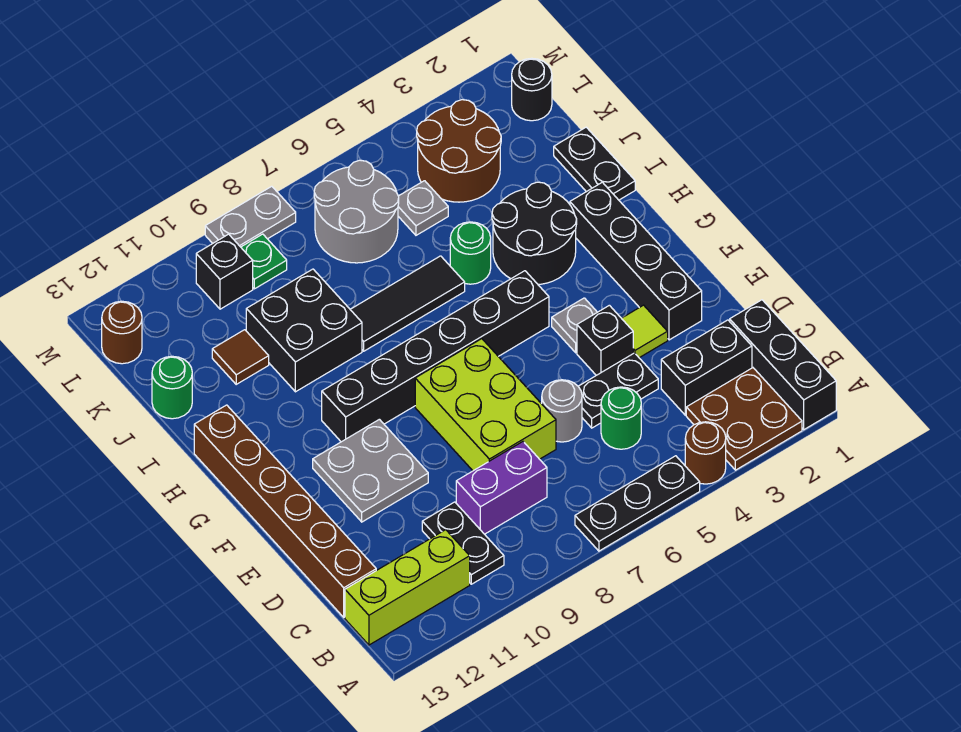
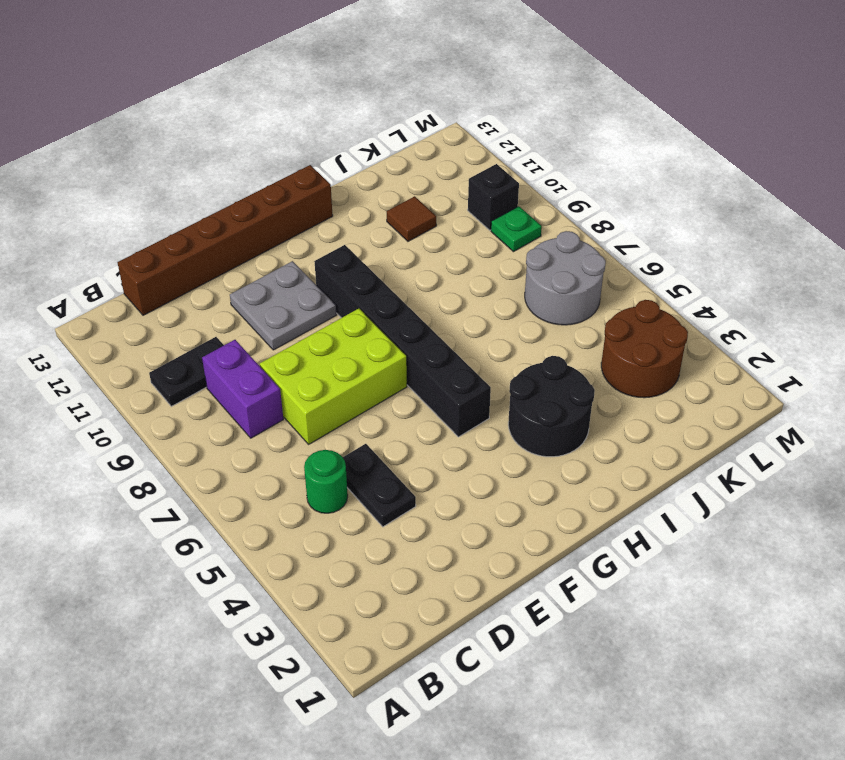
none -> black 1x3 brick [730,300,836,430]
none -> brown 2x2 plate [686,368,802,470]
none -> brown 1x1 round brick [685,422,726,484]
none -> black 1x3 plate [575,456,700,551]

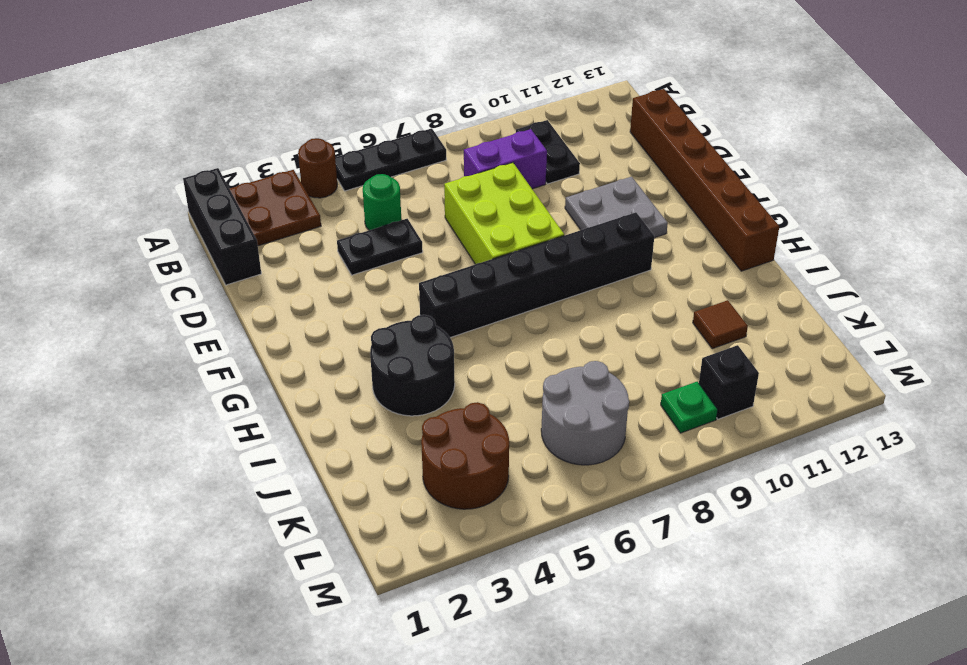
none -> lime 1x3 brick [345,530,470,645]
none -> black 1x2 brick [661,320,752,415]
none -> grey 1x1 round brick [542,380,582,442]
none -> black 1x4 brick [570,182,702,340]

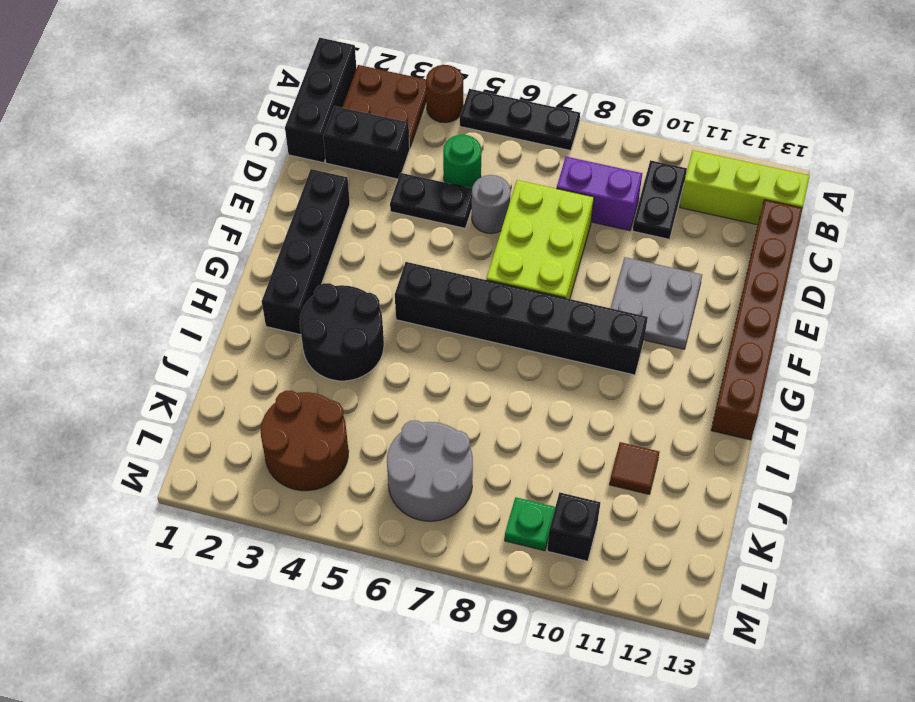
none -> lime 1x1 tile [622,305,668,358]
none -> black 1x1 brick [577,305,633,375]
none -> grey 1x1 plate [552,298,597,353]
none -> black 1x2 plate [554,127,635,200]

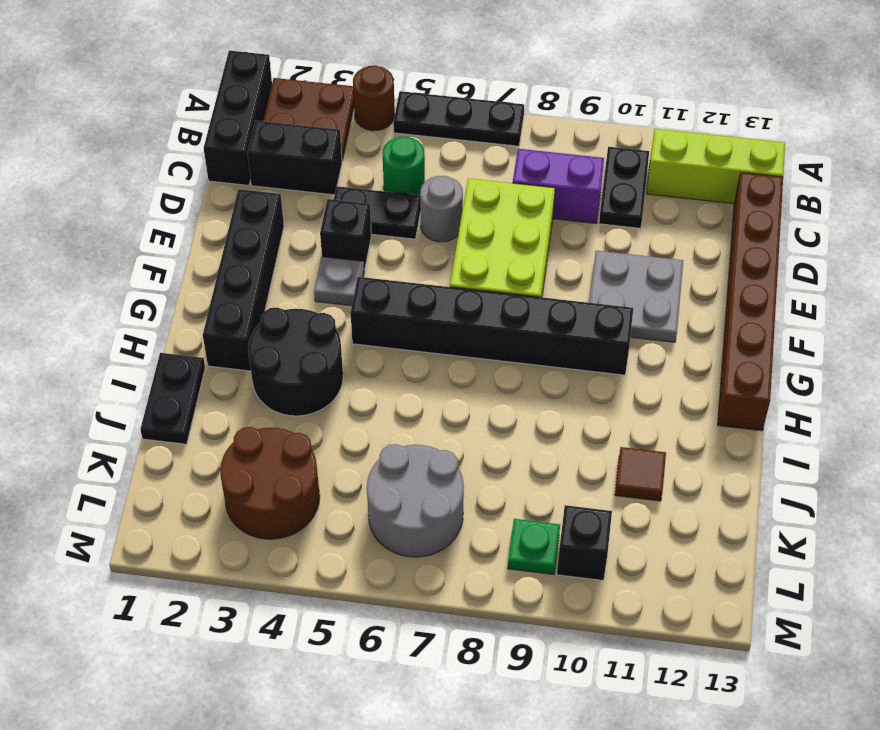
none -> lime 1x1 tile [622,305,668,358]
none -> green 1x1 round brick [450,222,491,284]
none -> black 1x3 tile [350,256,465,351]
none -> black 2x2 brick [246,269,362,392]

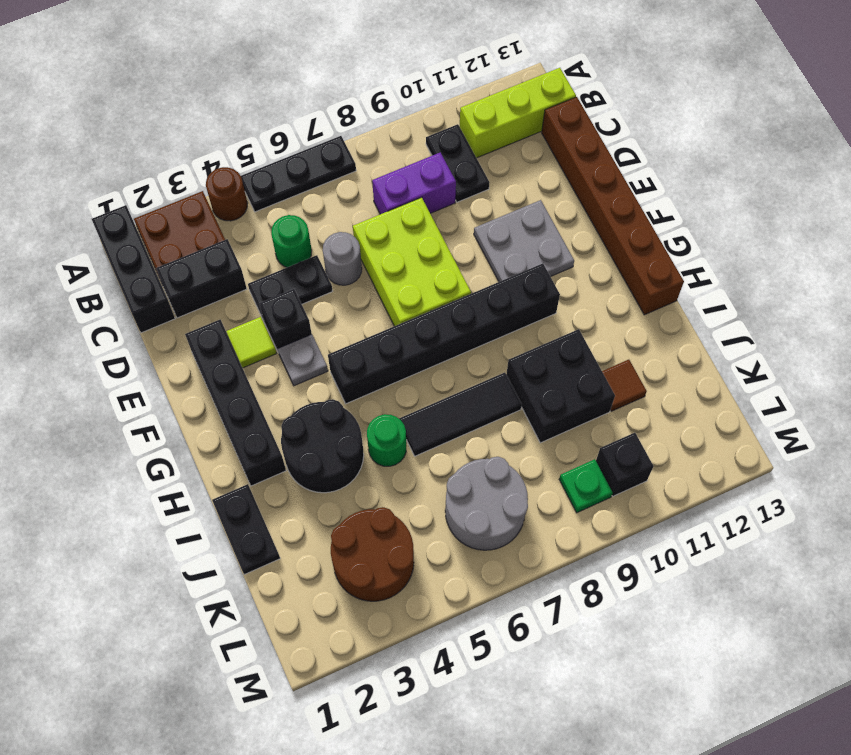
none -> green 1x1 round brick [152,356,192,419]
none -> grey 1x1 plate [398,181,448,235]
none -> black 1x1 round brick [512,58,552,121]
none -> brown 1x1 round brick [102,301,142,364]

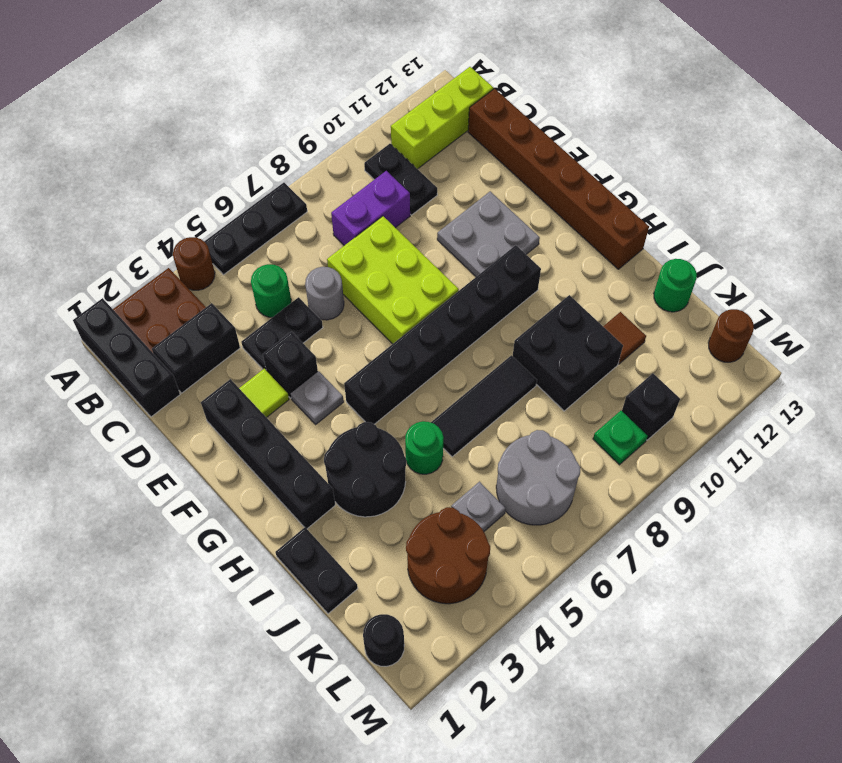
none -> grey 1x2 plate [205,186,296,247]

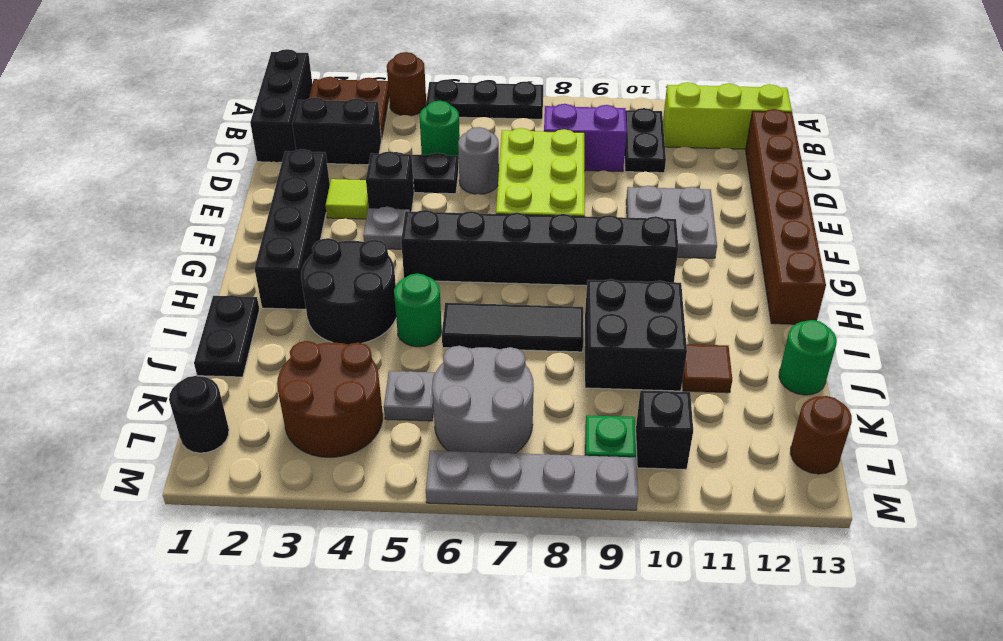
grey 1x4 plate [426,450,638,510] -> grey 1x2 plate [205,186,296,247]

